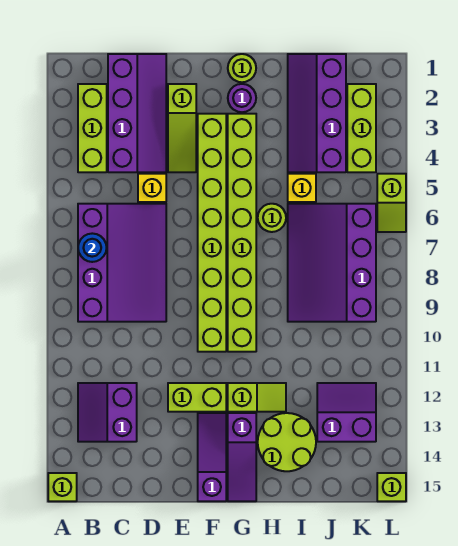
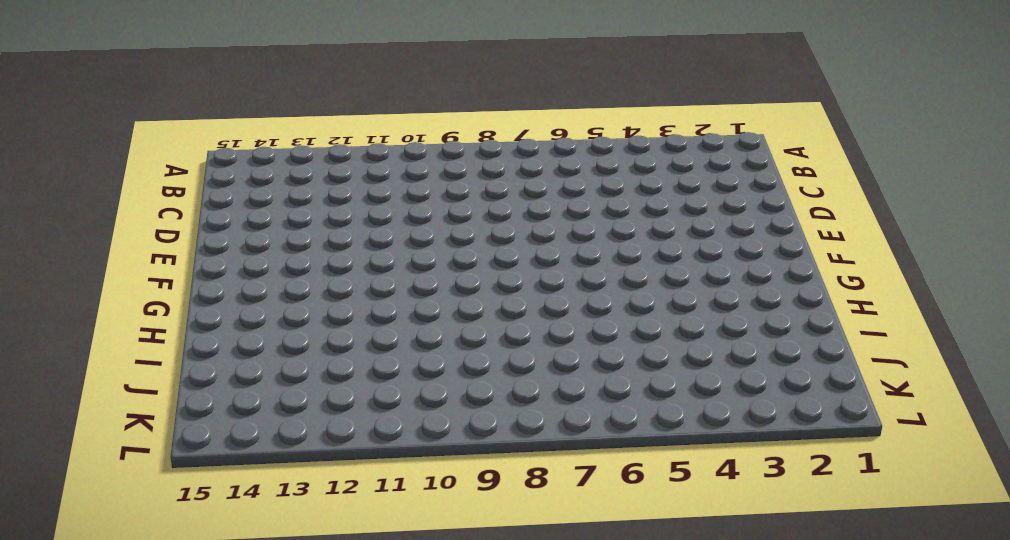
none -> lime 1x1 brick [48,473,77,501]
none -> lime 1x3 brick [78,84,107,172]
none -> purple 3x4 slope [78,204,166,322]

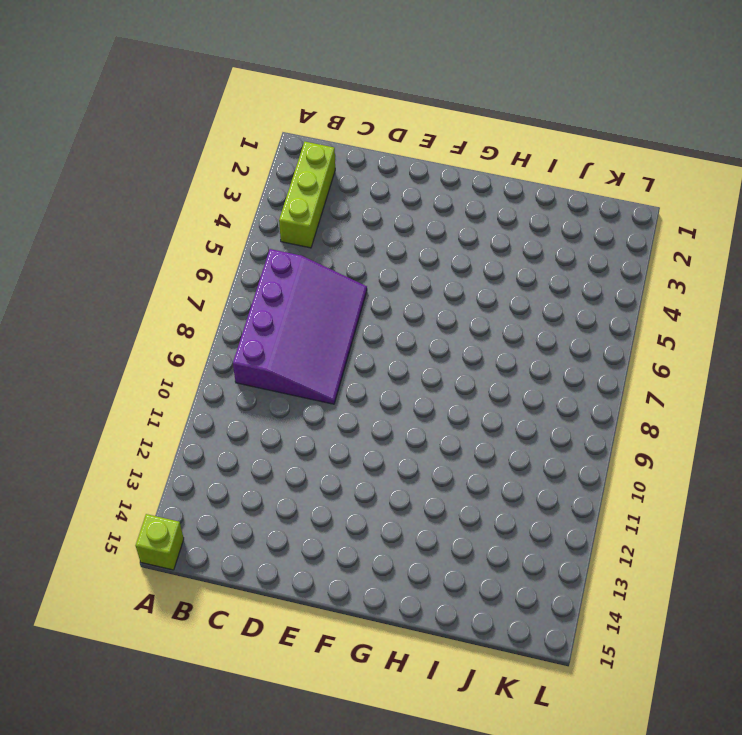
none -> purple 2x2 slope [78,383,137,442]
none -> purple 2x4 slope [108,54,166,172]
none -> yellow 1x1 brick [138,174,166,202]

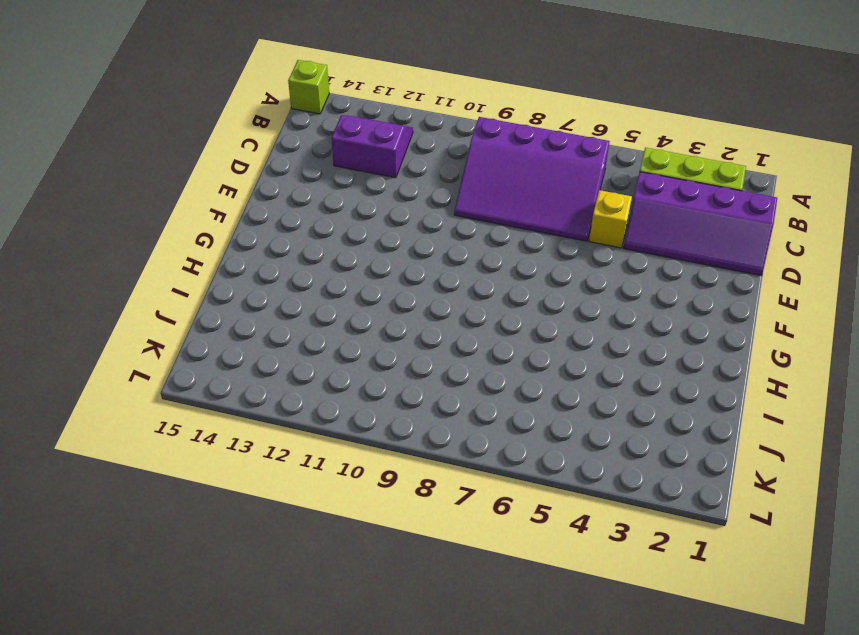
none -> lime 1x3 slope [168,84,196,172]
none -> lime 1x2 brick [168,383,226,412]
none -> lime 1x8 brick [198,114,226,352]

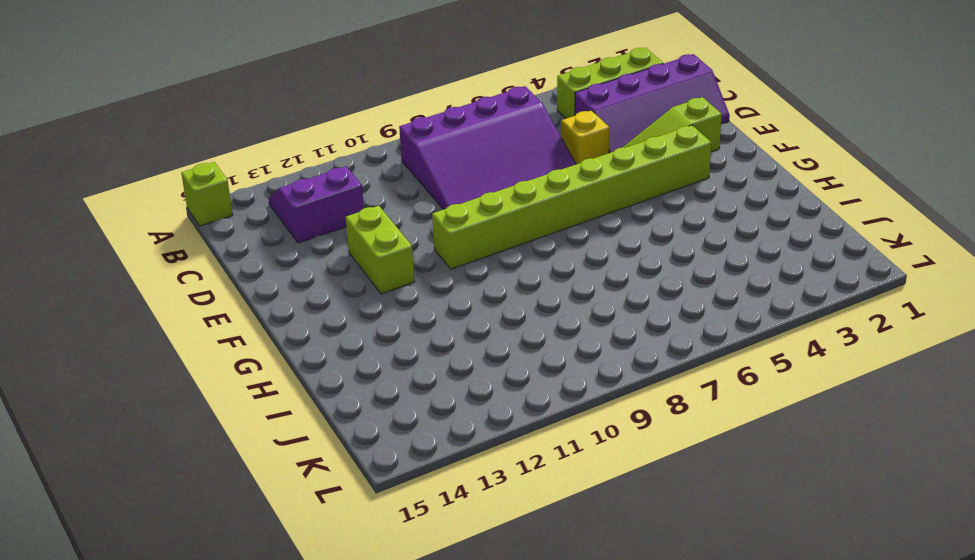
none -> purple 1x3 slope [198,413,226,501]
none -> lime 1x1 round brick [228,54,256,82]
none -> purple 1x1 round brick [228,84,256,112]

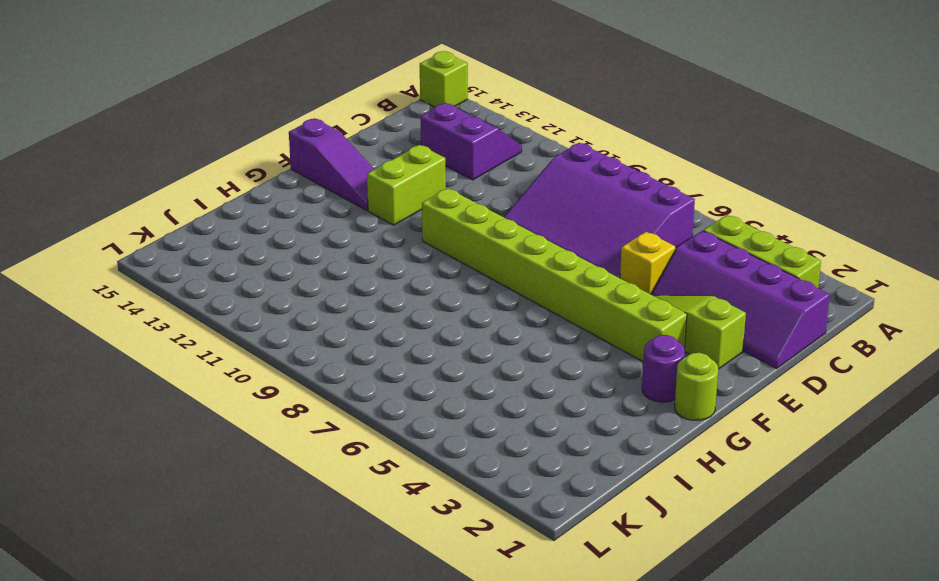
none -> lime 1x8 brick [228,114,256,352]
none -> lime 1x2 slope [228,383,286,412]
none -> purple 1x3 slope [228,413,256,501]

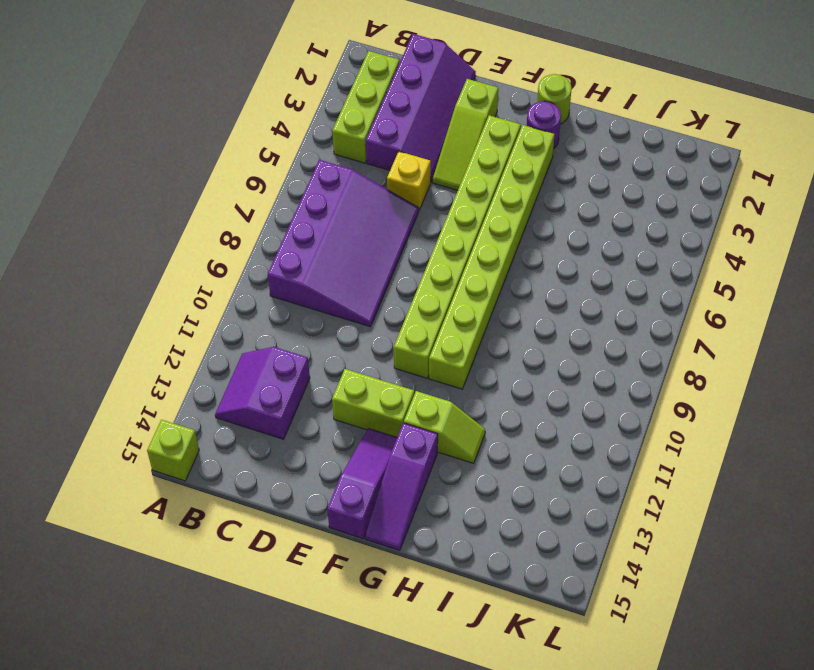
none -> lime 1x1 round brick [258,204,286,232]
none -> lime 2x2 round brick [258,413,316,471]
none -> purple 2x4 slope [288,54,346,172]

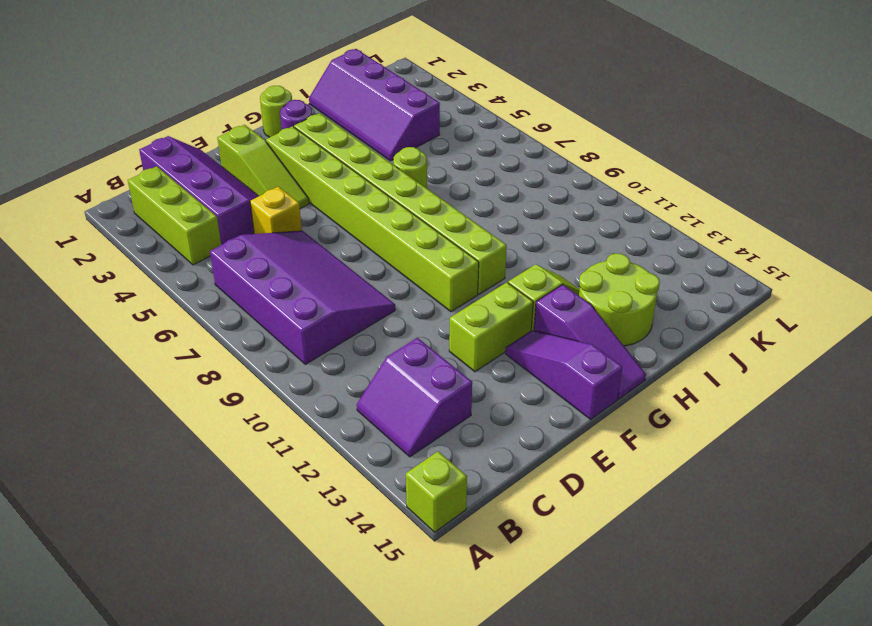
none -> yellow 1x1 brick [288,174,316,202]
none -> purple 3x4 slope [288,204,376,322]
none -> purple 2x2 slope [317,383,376,442]

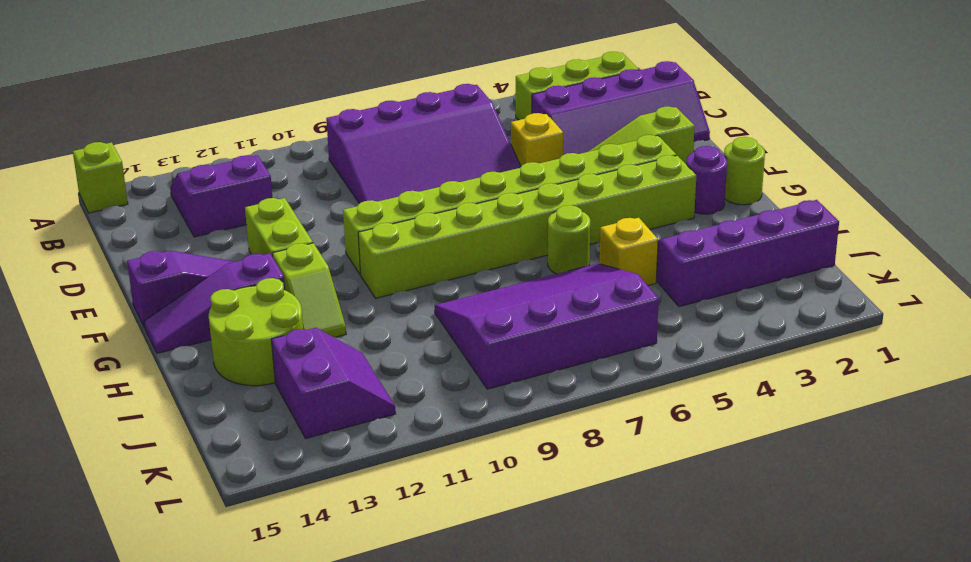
none -> lime 1x3 brick [347,84,376,172]
none -> lime 1x2 slope [377,174,406,232]
none -> lime 1x1 brick [377,473,406,501]

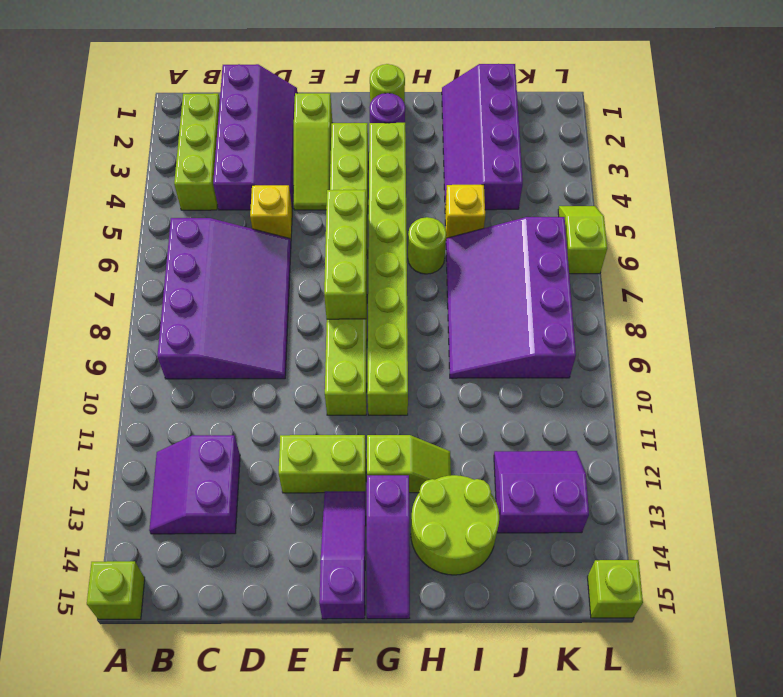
lime 1x3 brick [324,190,367,319] -> lime 1x3 brick moved to [347,84,376,172]
lime 1x2 slope [558,206,607,274] -> lime 1x2 slope turned to [377,174,406,232]
none -> blue 1x1 round brick [78,233,107,262]

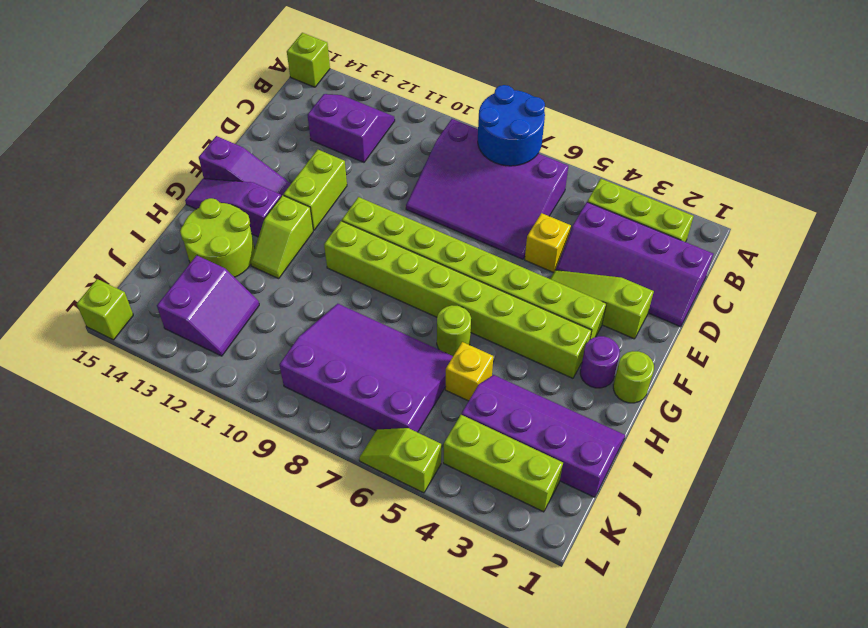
blue 2x2 round brick [478,85,545,166] -> blue 1x1 round brick [78,233,107,262]

